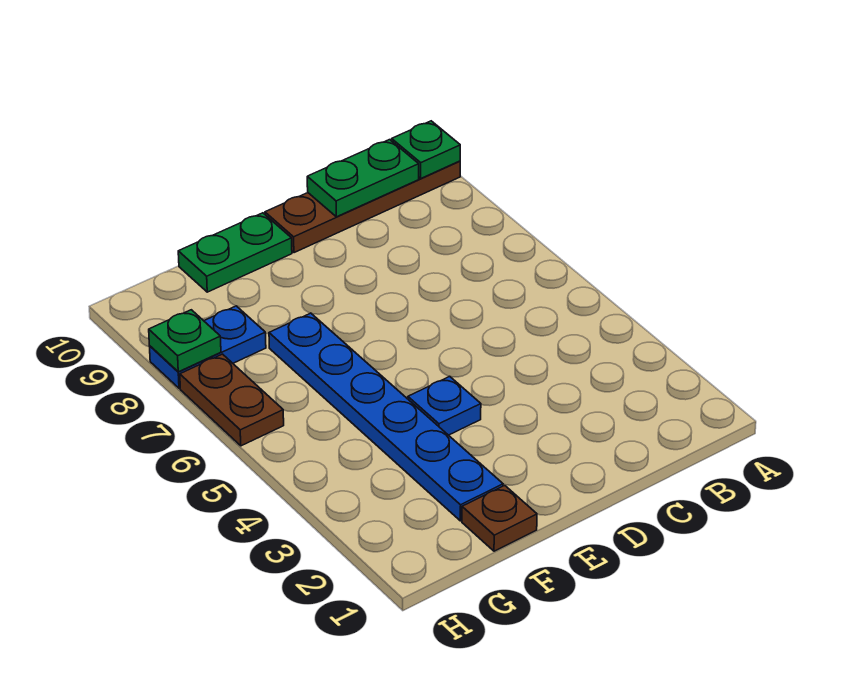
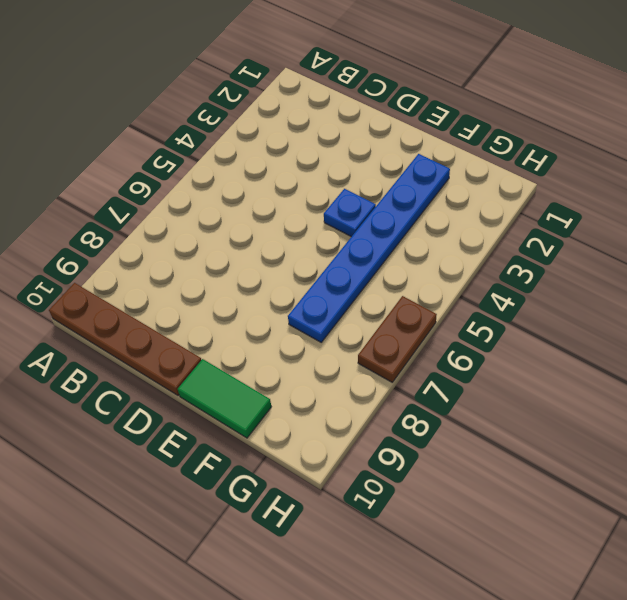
green 1x2 tile [178,359,271,438] -> green 1x2 plate [178,213,292,292]
none -> brown 1x1 plate [462,485,537,551]
none -> blue 1x2 plate [150,306,266,388]

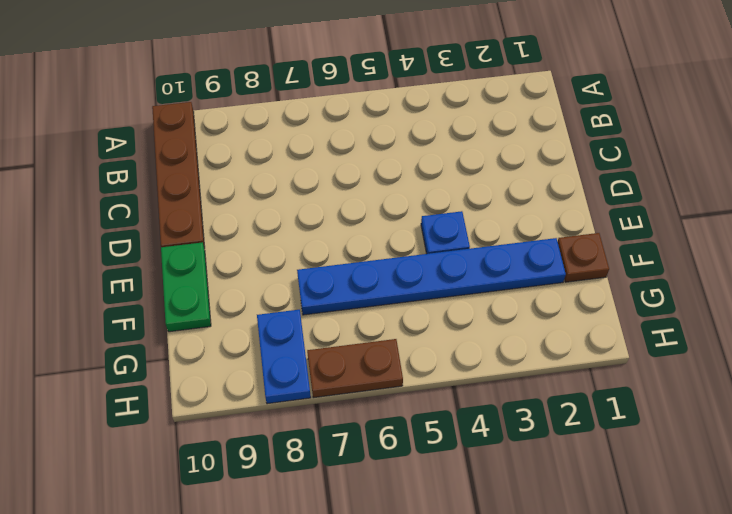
none -> green 1x1 plate [392,121,460,178]
none -> green 1x2 plate [307,140,419,217]

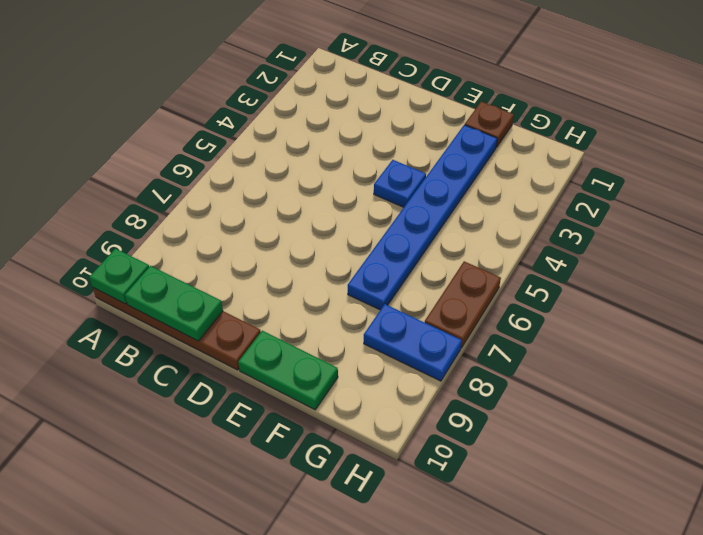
none -> green 1x1 plate [149,310,221,372]

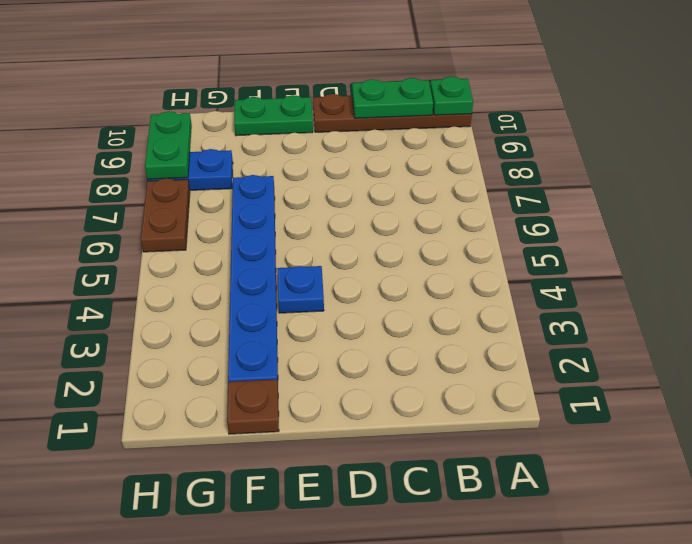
green 1x2 plate [145,111,192,179] -> green 1x1 plate [149,310,221,372]

